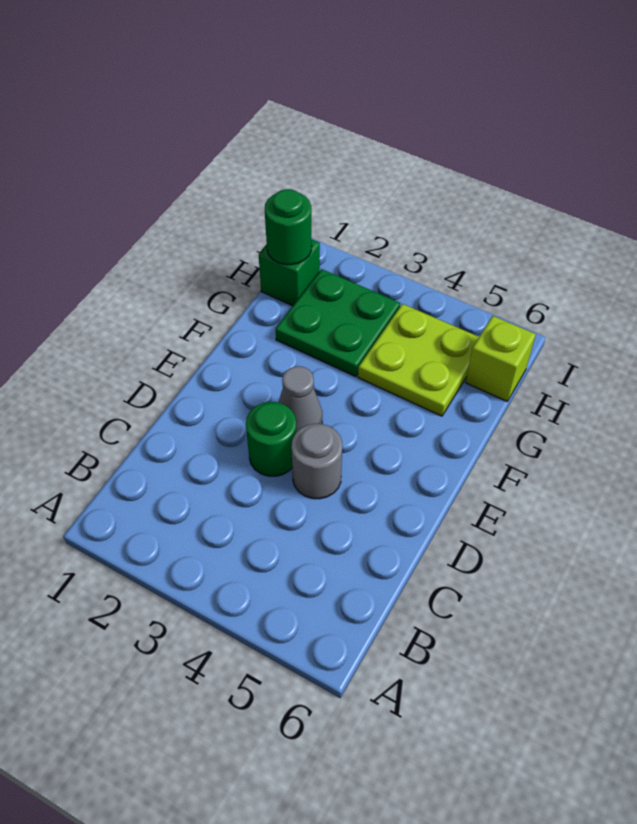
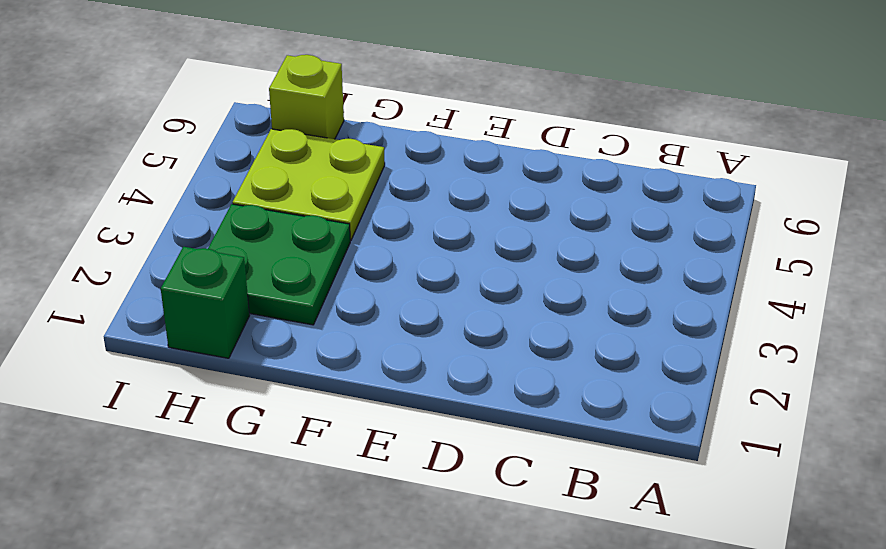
none -> green 1x1 round brick [246,402,297,476]
none -> grey 1x1 round brick [291,424,342,499]

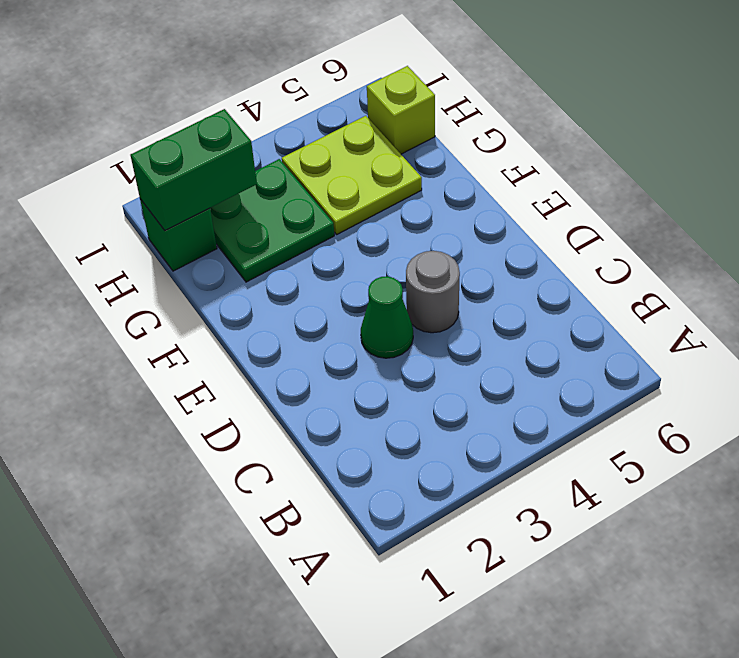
green 1x1 cone [361,276,413,358] -> green 1x1 round brick [246,402,297,476]
green 1x2 brick [130,109,257,230] -> green 1x1 round brick [265,189,312,265]
none -> grey 1x1 cone [278,366,322,431]

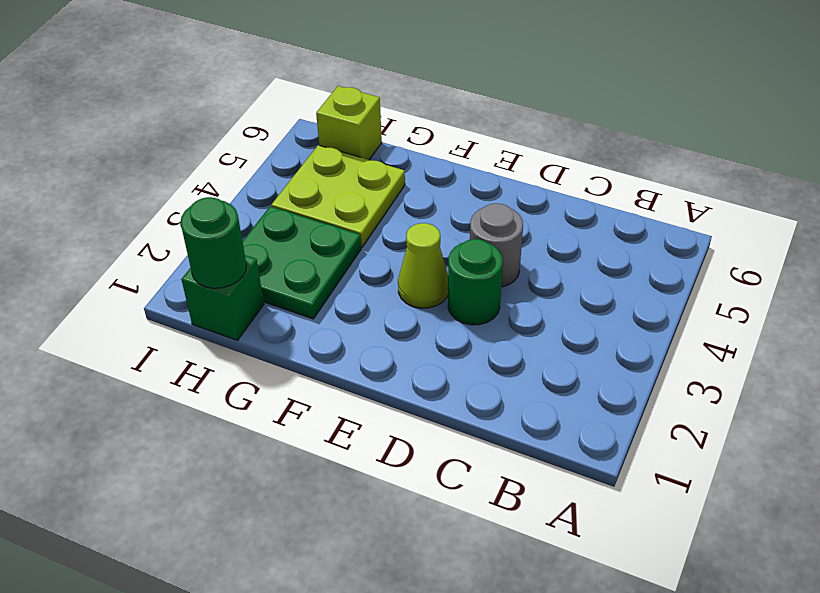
lime 1x1 cone [398,223,448,308] -> grey 1x1 cone [278,366,322,431]

